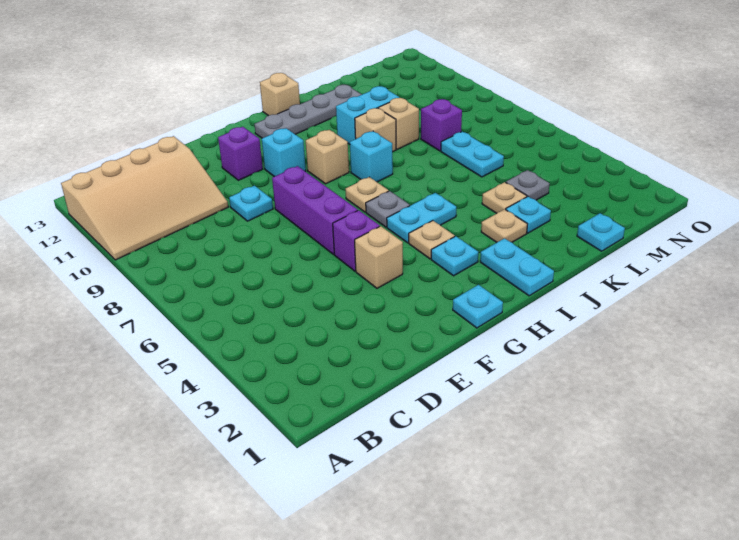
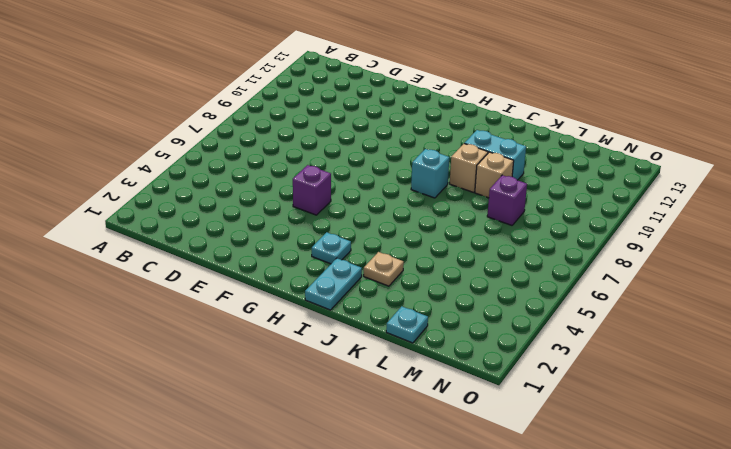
none -> tan 3x4 slope [61,136,228,260]
none -> cyan 1x1 plate [229,186,273,221]
none -> tan 1x1 brick [355,226,403,288]

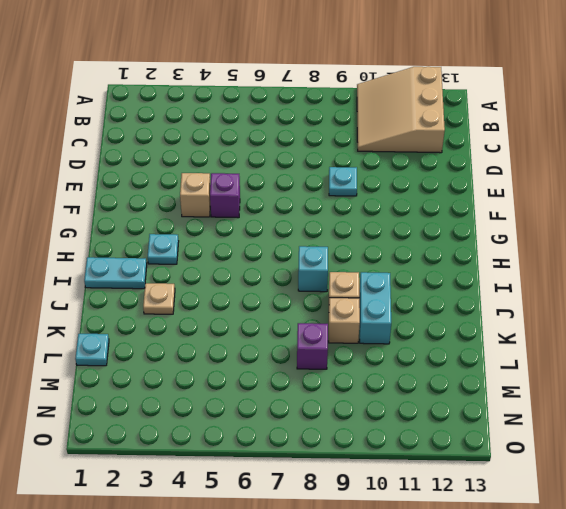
tan 3x3 slope [357,67,445,153] -> tan 3x4 slope [61,136,228,260]
none -> purple 1x3 brick [272,166,358,254]
none -> purple 1x1 brick [218,127,263,180]
none -> cyan 1x1 plate [453,285,503,328]

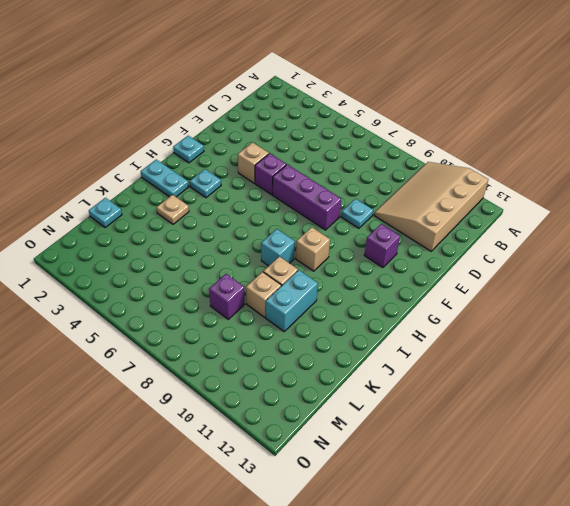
none -> cyan 1x1 brick [262,128,306,177]
none -> tan 1x1 plate [409,221,455,259]
none -> cyan 1x2 plate [387,193,456,243]

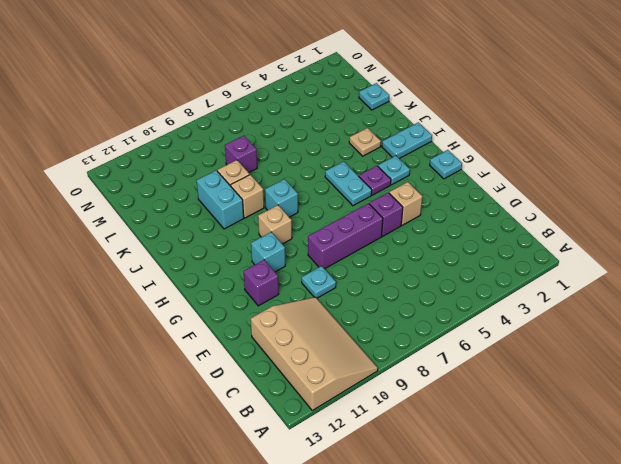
purple 1x1 plate [359,166,391,195] -> tan 1x1 plate [409,221,455,259]
none -> grey 1x1 plate [366,191,410,227]
none -> tan 1x1 plate [346,177,389,212]
none -> grey 1x4 plate [254,85,362,138]

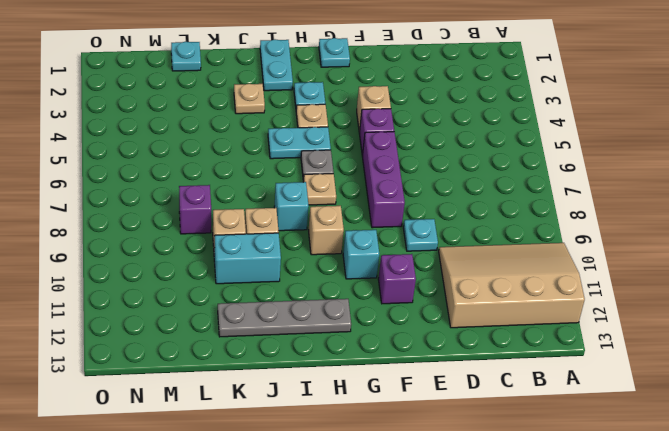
none -> tan 1x1 brick [260,73,300,116]
none -> cyan 1x1 plate [506,197,551,233]
none -> tan 1x1 plate [482,182,527,213]

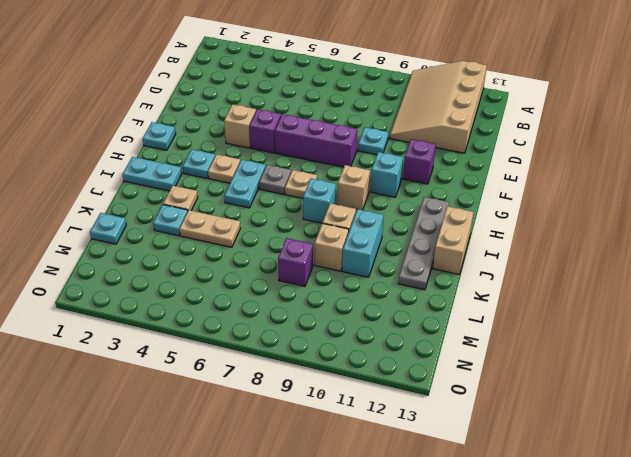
tan 1x2 brick [433,206,474,274] -> tan 1x1 brick [260,73,300,116]
tan 1x2 plate [179,210,240,247] -> tan 1x1 plate [482,182,527,213]
none -> grey 1x1 plate [506,170,550,200]
none -> cyan 1x2 plate [441,132,504,177]

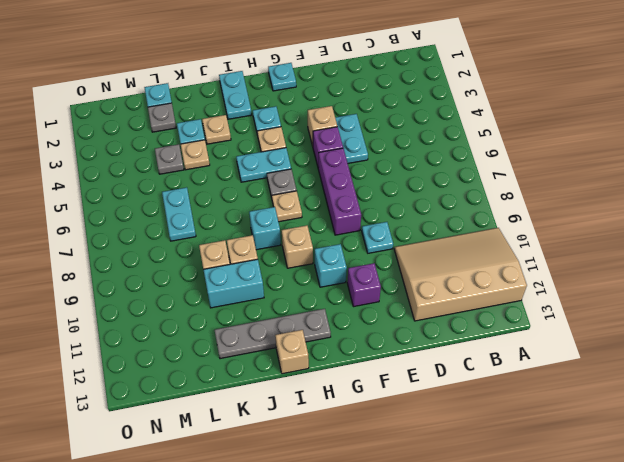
cyan 1x2 plate [335,114,368,163] -> none
grey 1x1 plate [148,103,176,132] -> none
none -> purple 1x1 brick [421,99,462,151]

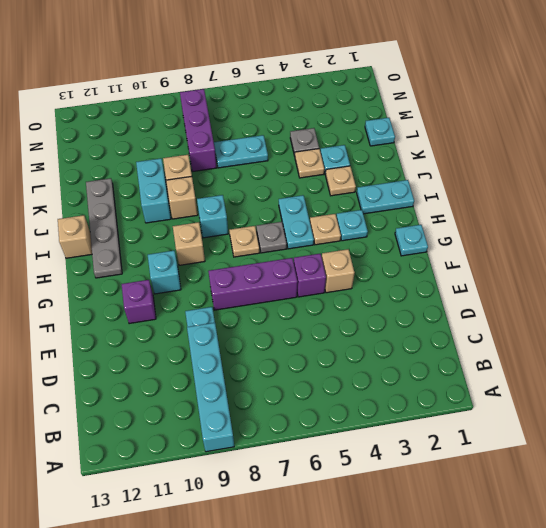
cyan 1x4 brick [187,323,234,452] -> none
purple 1x3 brick [180,89,217,172] -> purple 1x1 brick [421,99,462,151]
none -> tan 3x4 slope [61,136,228,260]

